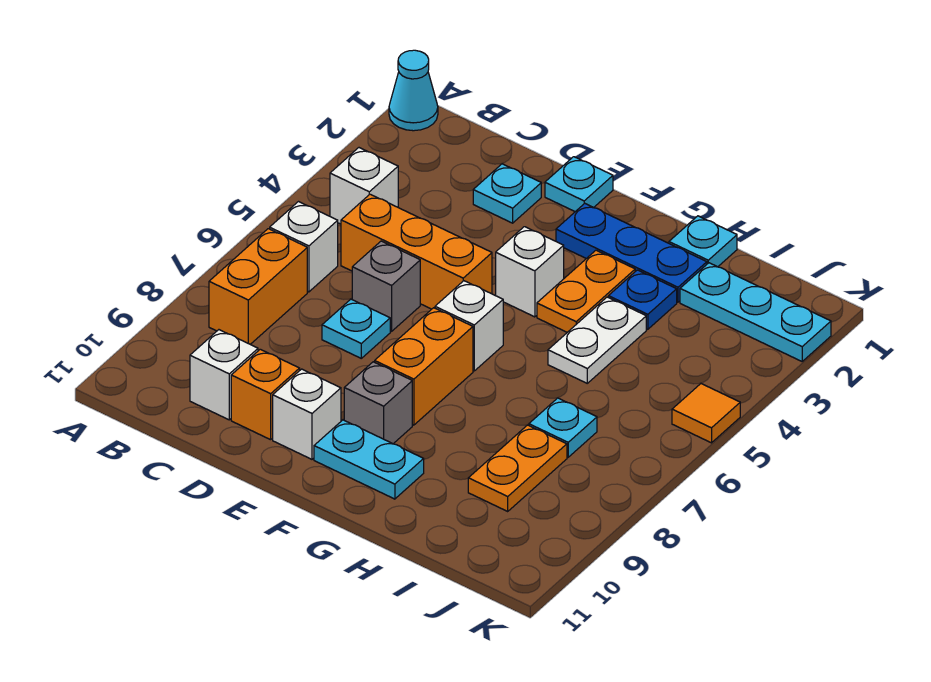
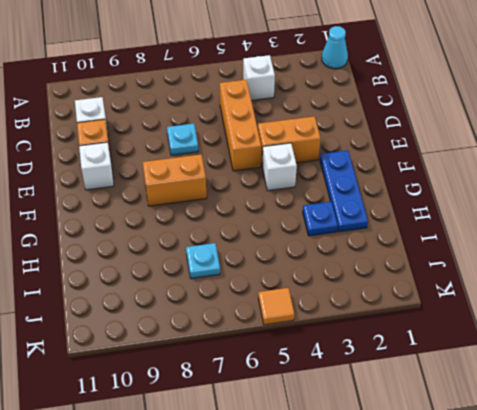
orange 1x2 brick [258,116,321,164] -> orange 1x2 brick moved to [209,229,307,344]
none -> white 1x1 brick [270,202,338,292]
none -> cyan 1x1 plate [473,164,541,223]
none -> grey 1x1 brick [352,241,420,331]

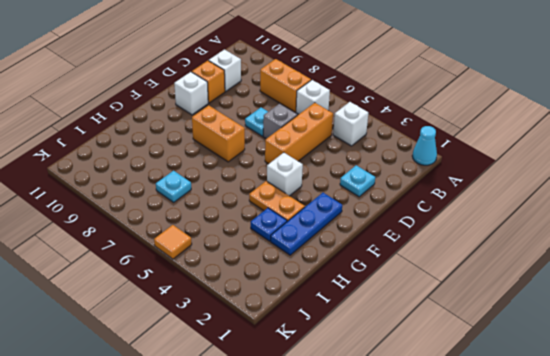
none -> cyan 1x1 plate [545,157,613,212]
none -> white 1x1 brick [435,281,503,371]
none -> grey 1x1 brick [344,362,412,444]

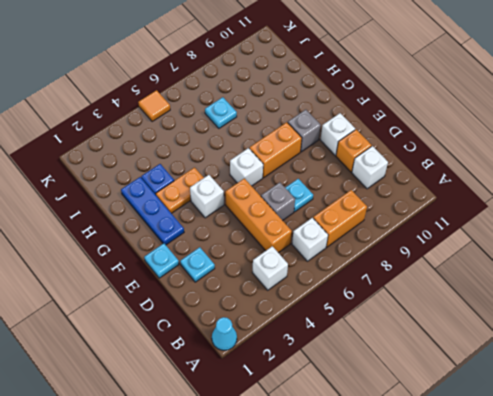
none -> cyan 1x2 plate [314,420,424,499]
none -> cyan 1x1 plate [669,216,737,267]
none -> white 1x2 plate [548,297,646,383]

